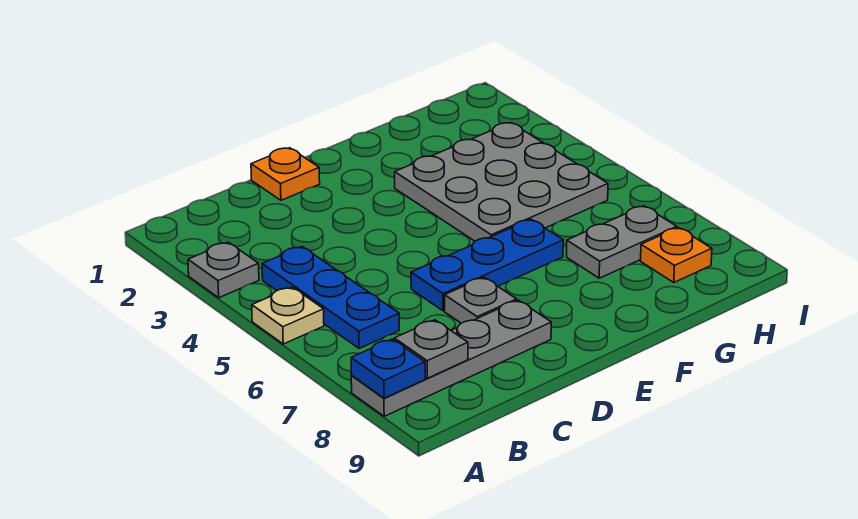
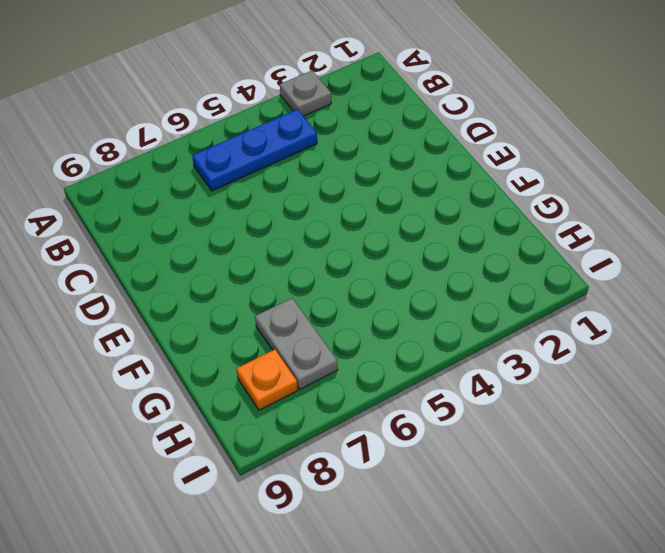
none -> tan 1x1 plate [252,287,324,344]
none -> grey 1x4 plate [351,300,551,416]
none -> orange 1x1 plate [251,148,320,200]

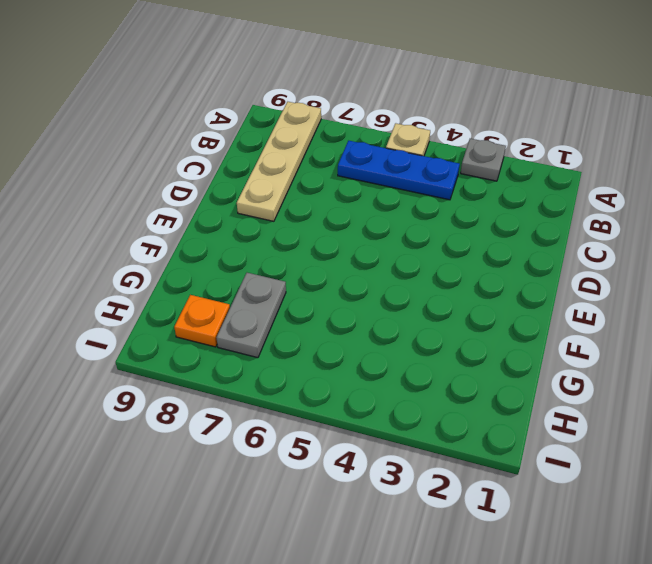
tan 1x4 plate [237,102,321,221] -> grey 1x4 plate [351,300,551,416]
none -> orange 1x1 plate [251,148,320,200]
none -> blue 1x3 plate [411,219,563,311]
none -> grey 1x1 plate [445,277,517,323]

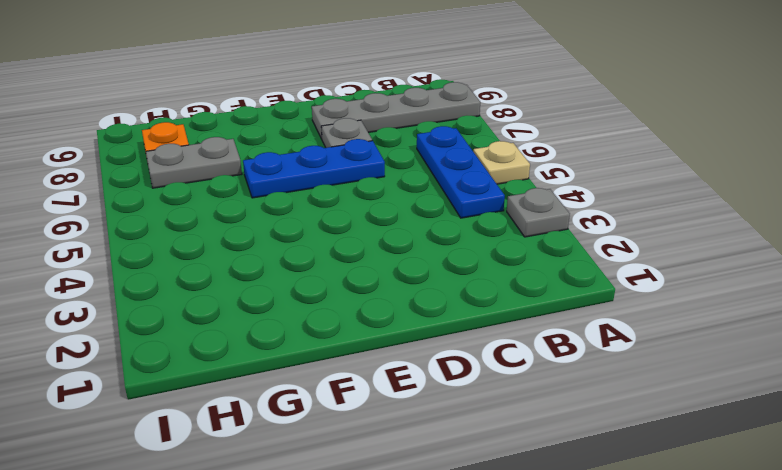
none -> orange 1x1 plate [251,148,320,200]
none -> grey 3x3 plate [395,123,608,241]
none -> blue 1x1 plate [351,339,425,398]

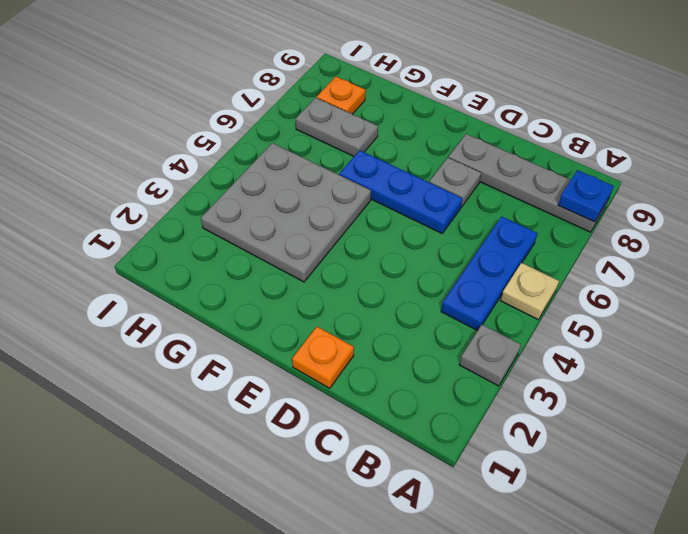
none -> grey 1x1 plate [394,320,468,378]

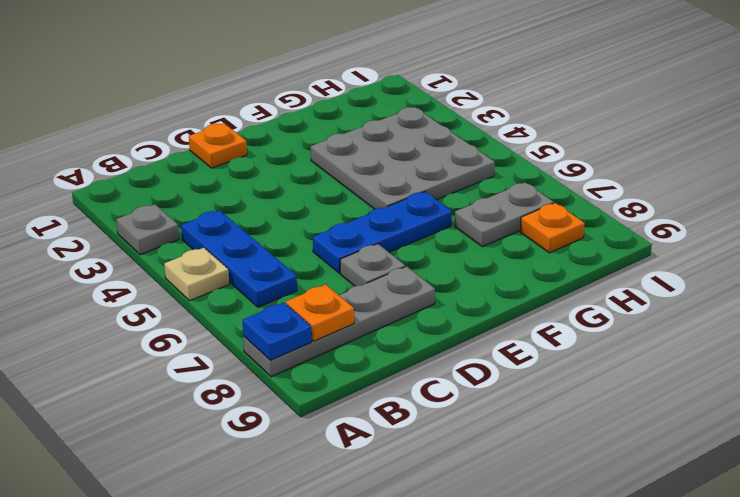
orange 1x1 plate [286,285,354,341] -> grey 1x1 plate [394,320,468,378]

